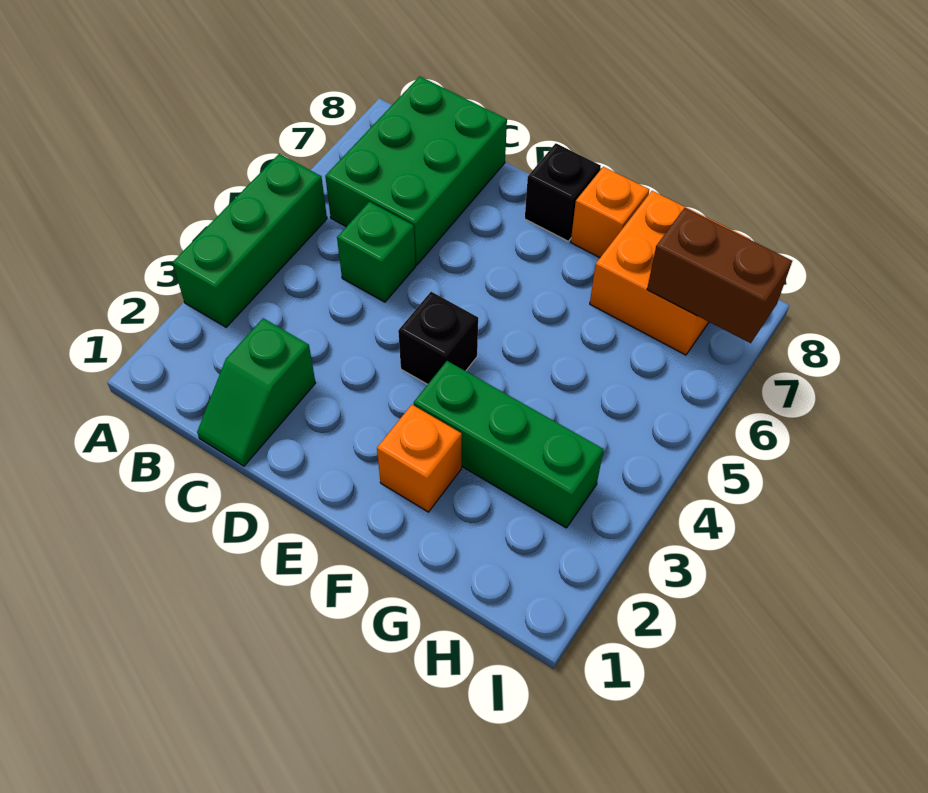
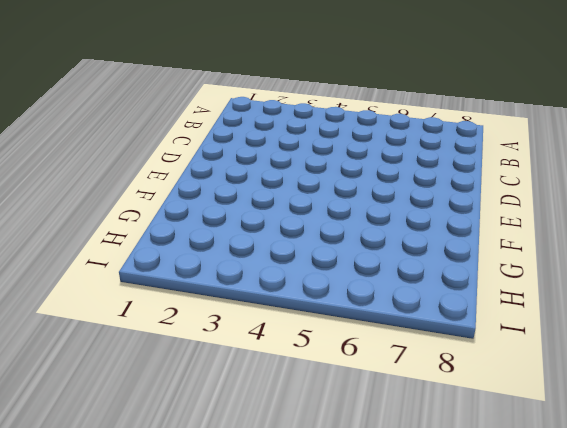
none -> green 1x3 brick [172,154,327,327]
none -> green 2x3 brick [325,76,507,265]

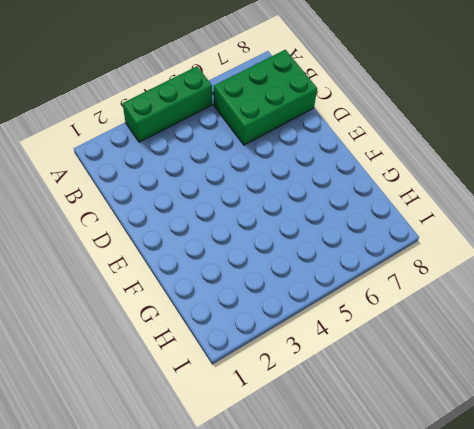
none -> green 1x2 slope [197,318,315,466]
none -> green 1x1 brick [337,202,415,302]

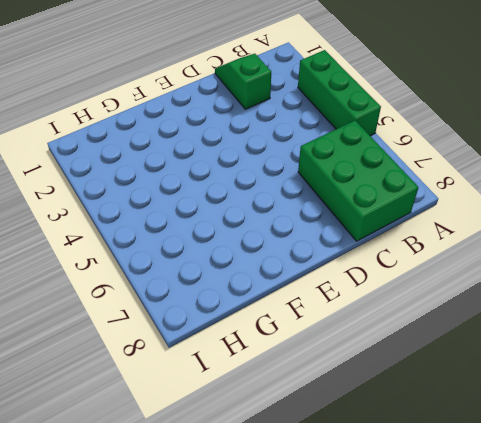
none -> green 1x1 brick [337,202,415,302]
none -> black 1x1 brick [398,292,478,384]

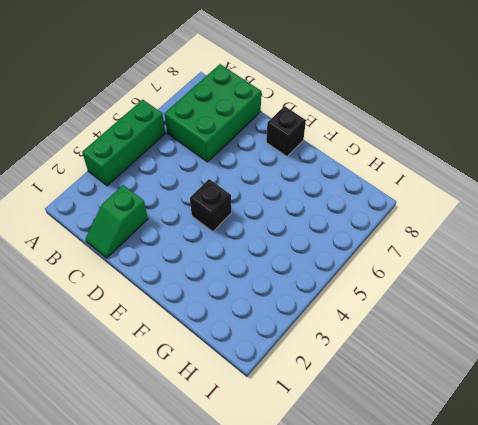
none -> green 1x1 brick [337,202,415,302]
none -> orange 1x1 brick [377,405,462,512]

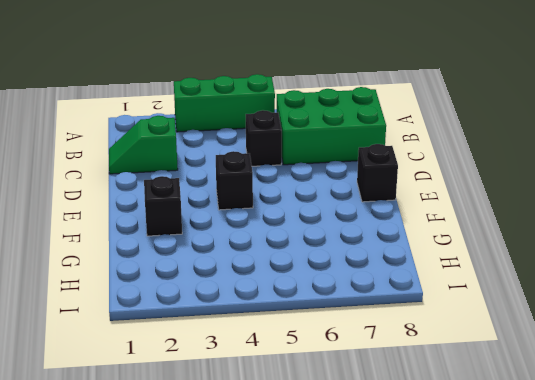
black 1x1 brick [246,110,282,166] -> green 1x1 brick [337,202,415,302]
black 1x1 brick [144,176,182,236] -> orange 1x1 brick [377,405,462,512]
none -> green 1x3 brick [414,361,604,528]
none -> orange 1x1 brick [571,167,649,258]

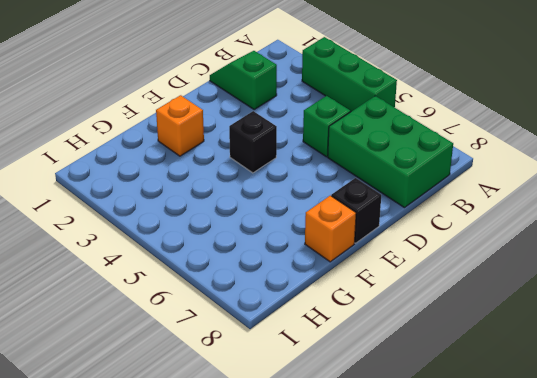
none -> green 1x3 brick [414,361,604,528]
none -> orange 2x2 brick [590,191,750,355]

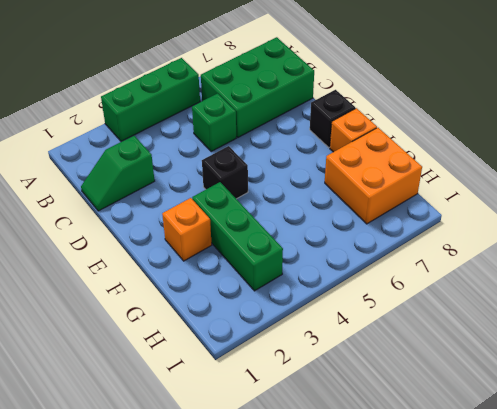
none -> brown 1x2 brick [647,208,792,343]

